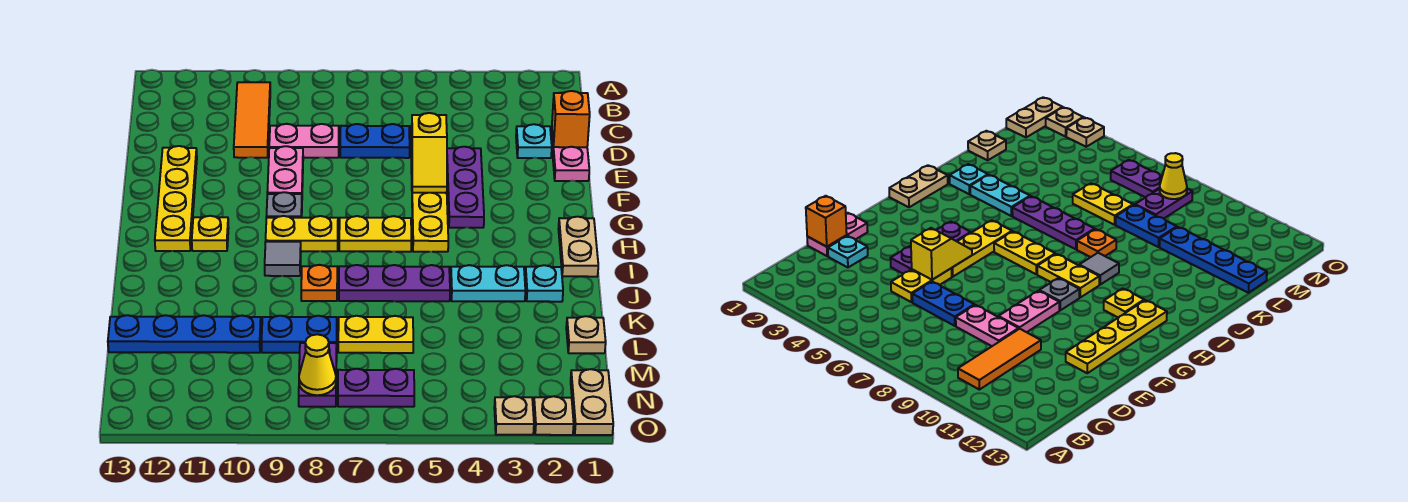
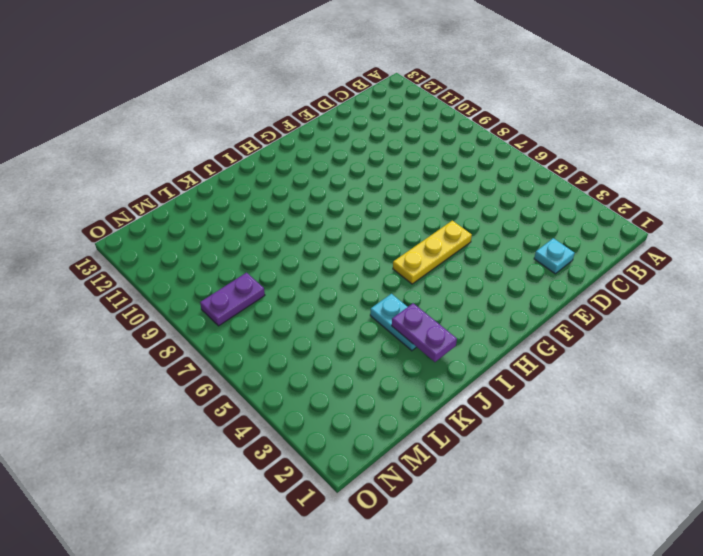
purple 1x2 plate [392,303,457,362] -> purple 1x2 plate moved to [338,369,414,407]
none -> orange 1x3 tile [234,82,270,158]
none -> pink 1x2 plate [551,132,589,181]
none -> yellow 1x2 plate [891,268,952,302]
none -> blue 1x2 plate [340,124,410,158]

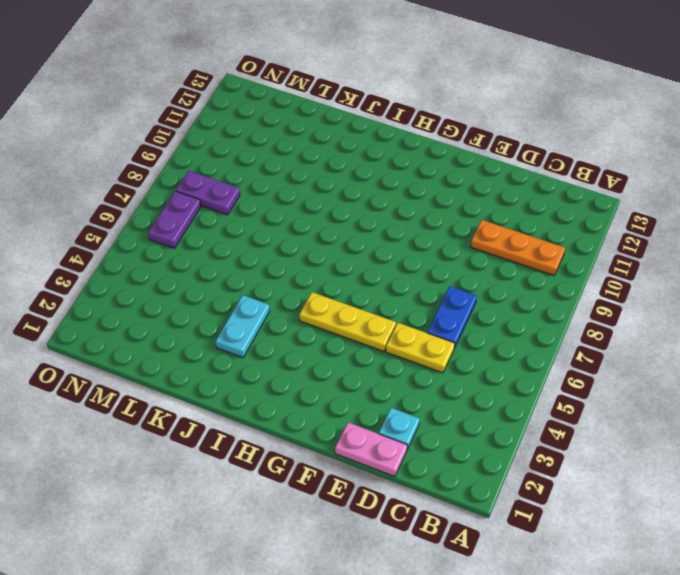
orange 1x3 plate [471,220,565,276] -> orange 1x3 tile [234,82,270,158]
none -> pink 1x2 plate [269,124,339,158]
none -> purple 1x3 plate [447,147,484,228]
none -> pink 1x2 plate [267,146,303,194]
none -> yellow 1x4 plate [155,146,197,251]

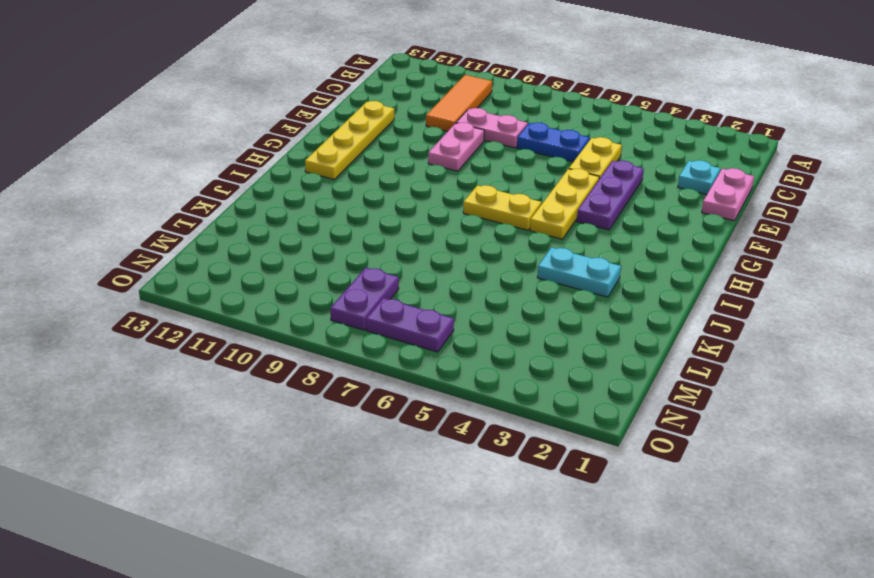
none -> grey 1x1 plate [267,192,302,218]
none -> tan 1x2 plate [559,217,598,277]
none -> yellow 1x2 plate [266,216,338,251]
none -> yellow 1x1 plate [192,216,229,251]

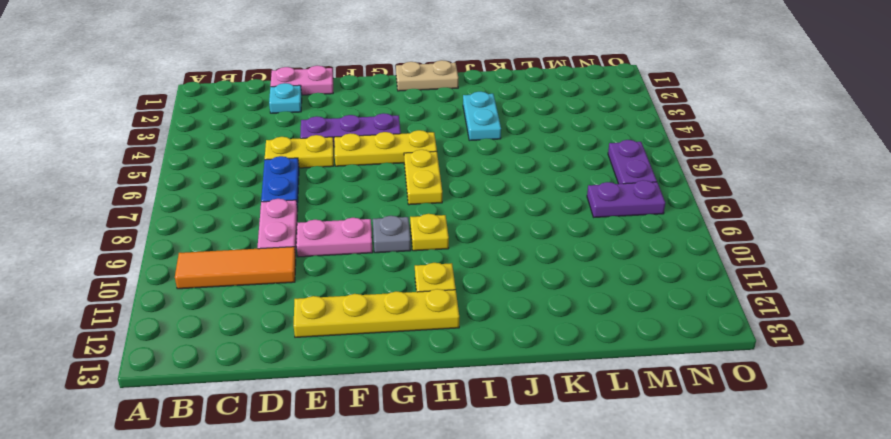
yellow 1x1 plate [410,214,449,251] -> yellow 1x2 plate [266,216,338,251]
none -> grey 1x1 tile [265,242,301,276]
none -> cyan 1x1 plate [525,265,563,302]
none -> purple 1x3 plate [339,265,450,301]
none -> orange 1x1 plate [301,265,337,301]

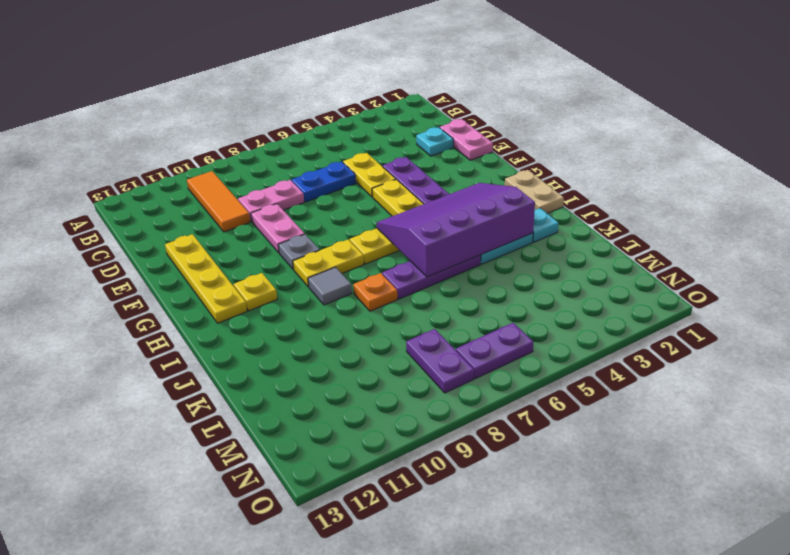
purple 3x4 slope [377,183,535,277] -> none
none -> tan 1x1 plate [566,316,606,353]
none -> yellow 1x2 plate [338,316,413,353]
none -> blue 1x2 plate [262,316,337,353]
none -> blue 1x4 plate [108,315,261,353]

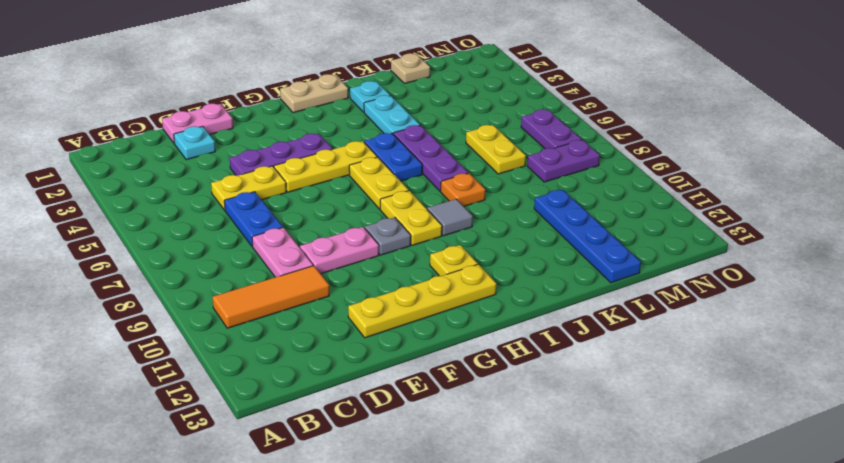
blue 1x2 plate [364,133,422,181] -> blue 1x2 plate moved to [262,316,337,353]
none -> tan 1x2 plate [571,369,613,435]
none -> tan 1x1 plate [534,396,574,435]
none -> tan 1x1 plate [494,396,534,435]
none -> orange 1x1 brick [552,91,590,147]

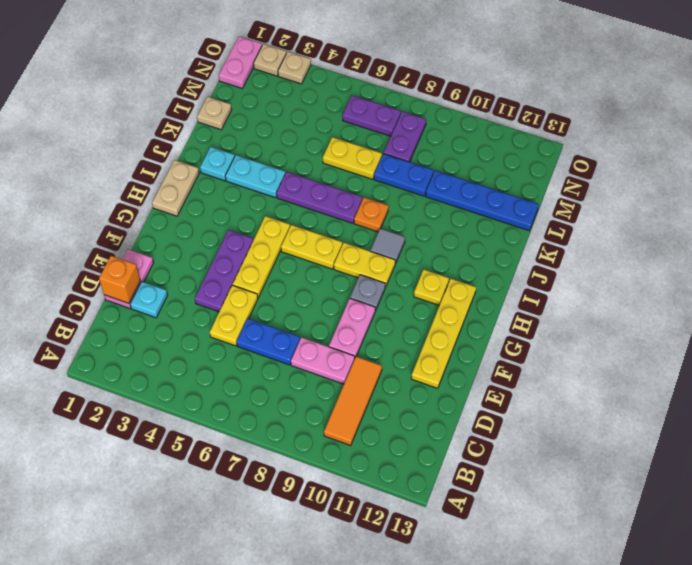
pink 1x2 plate [219,36,262,88] -> tan 1x2 plate [571,369,613,435]
none -> yellow 1x2 slope [411,113,447,193]
none -> yellow 1x1 cone [299,334,336,395]

